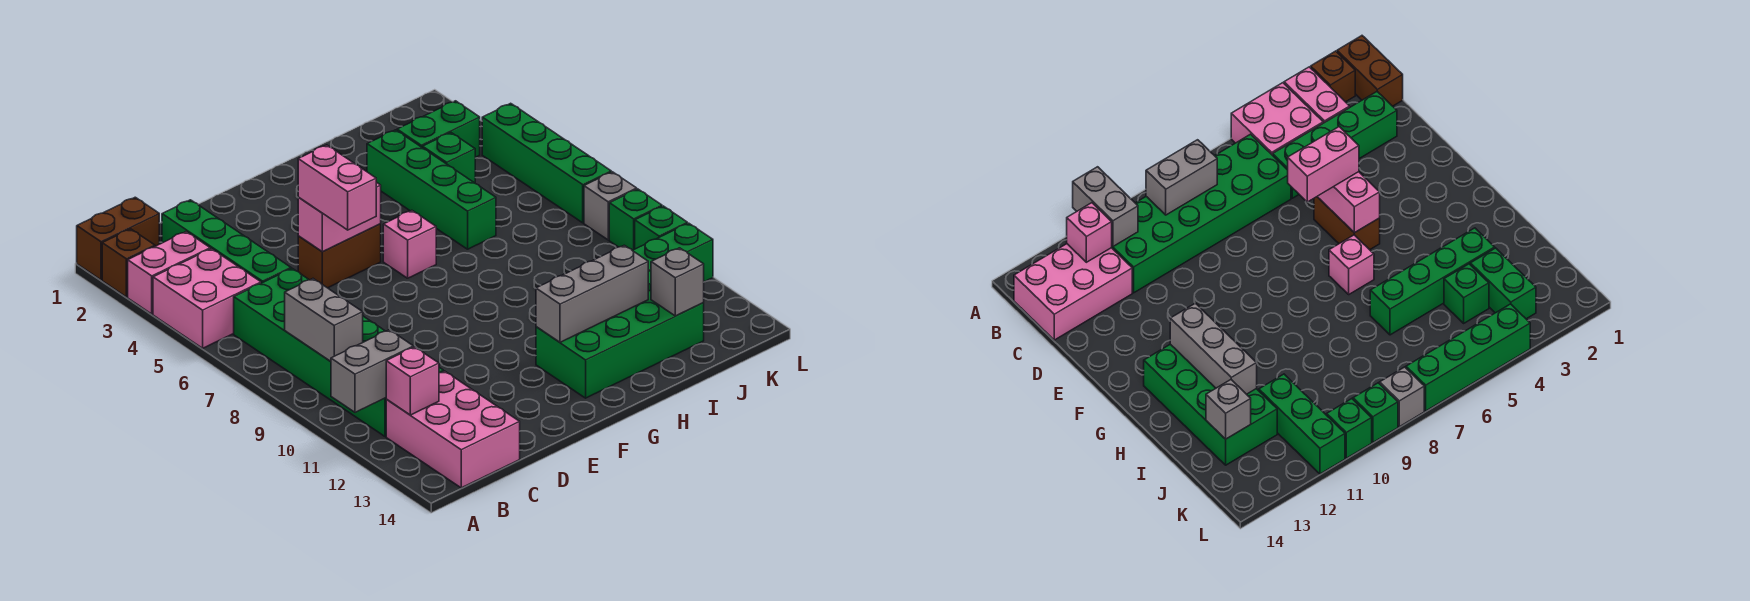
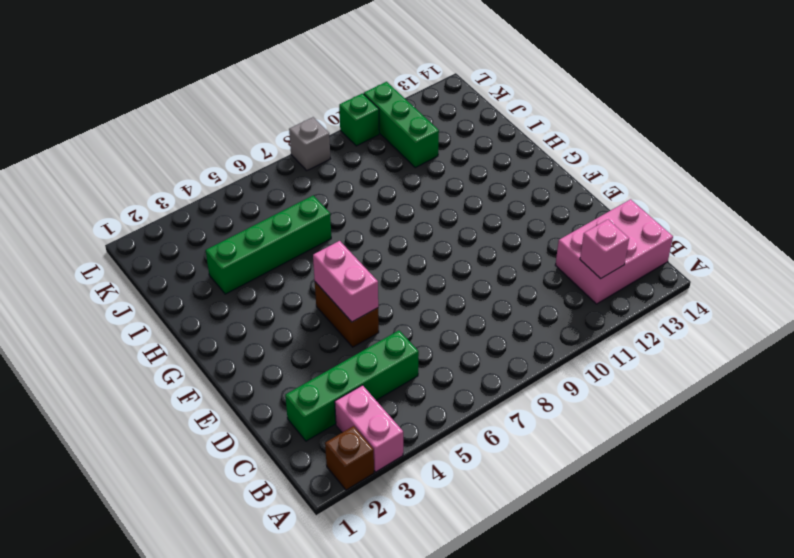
none -> brown 1x2 brick [77,197,159,280]
none -> pink 2x2 brick [153,249,261,348]
none -> green 2x6 brick [234,268,443,436]

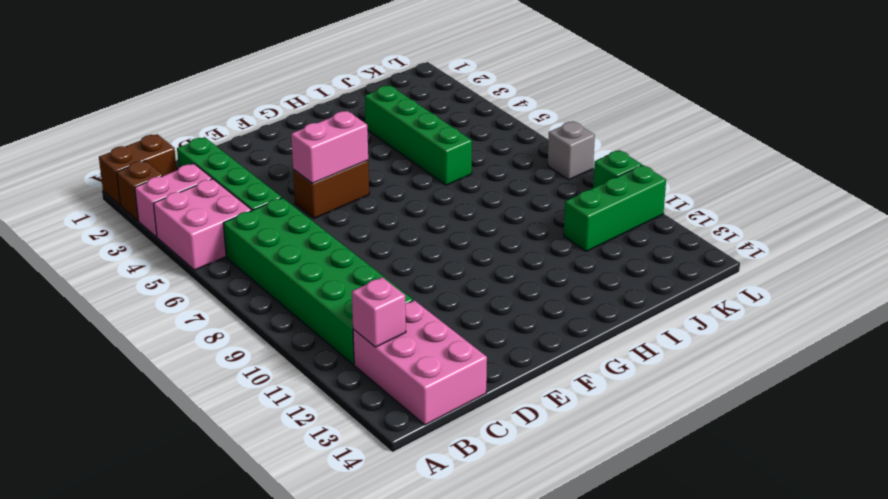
none -> pink 1x1 brick [383,210,436,278]
none -> green 2x4 brick [536,271,704,398]
none -> green 1x2 brick [397,101,480,157]

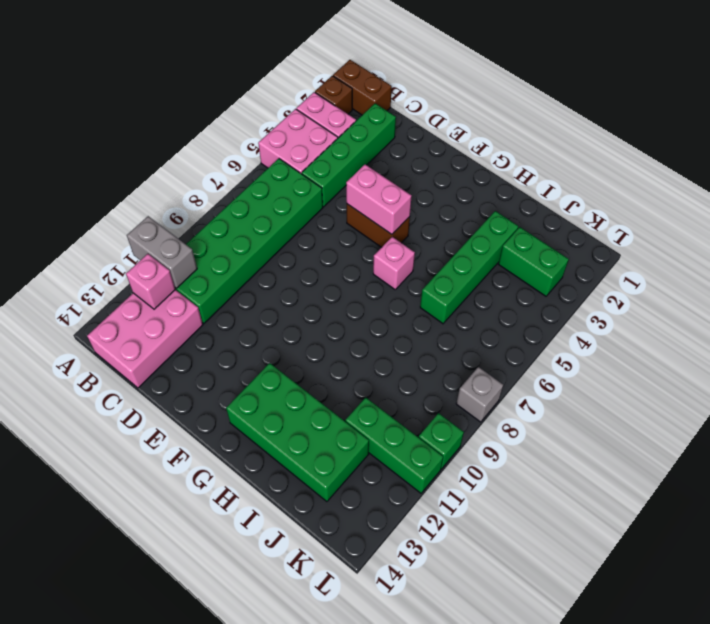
none -> green 1x1 brick [422,133,475,183]
none -> green 1x4 brick [482,103,611,223]
none -> green 1x1 brick [609,189,662,250]

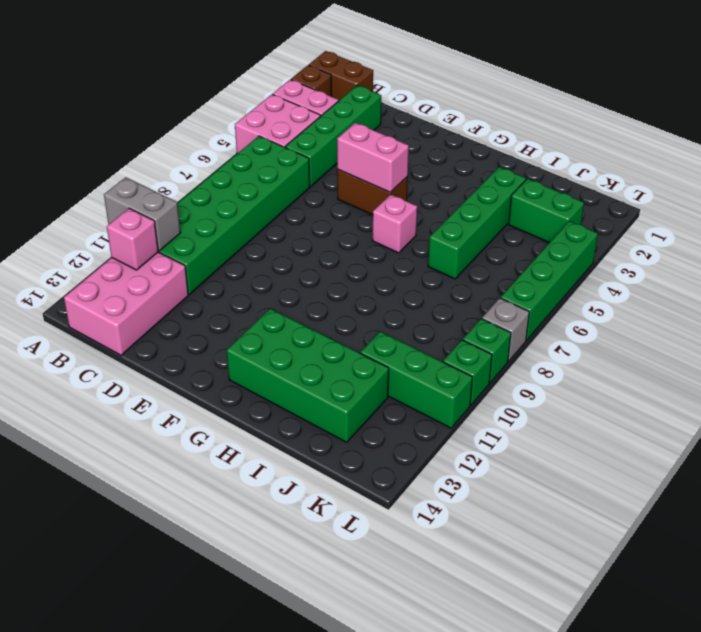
none -> green 1x1 brick [422,133,475,183]
none -> grey 1x2 brick [285,279,363,361]
none -> grey 1x3 brick [536,245,648,342]

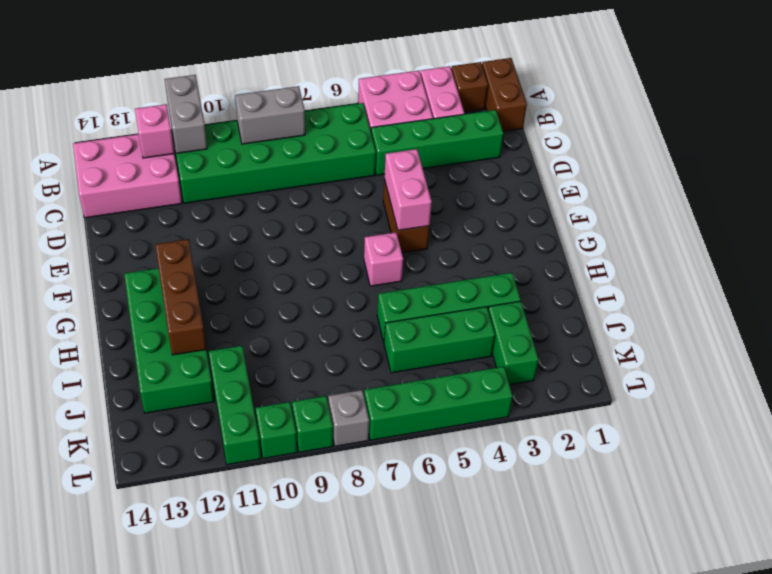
brown 1x3 brick [155,239,206,355] -> grey 1x3 brick [536,245,648,342]
green 1x3 brick [384,307,495,373] -> green 1x1 brick [422,133,475,183]
none -> grey 1x1 brick [651,248,704,316]
none -> pink 1x2 brick [298,145,376,230]

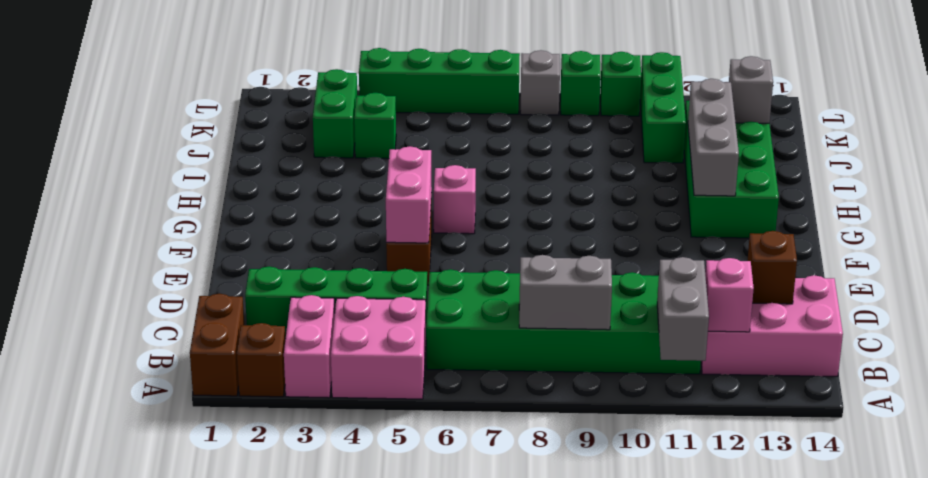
brown 1x1 brick [747,231,797,304] -> none
none -> green 1x4 brick [367,130,496,249]
none -> pink 1x2 brick [298,145,376,230]

